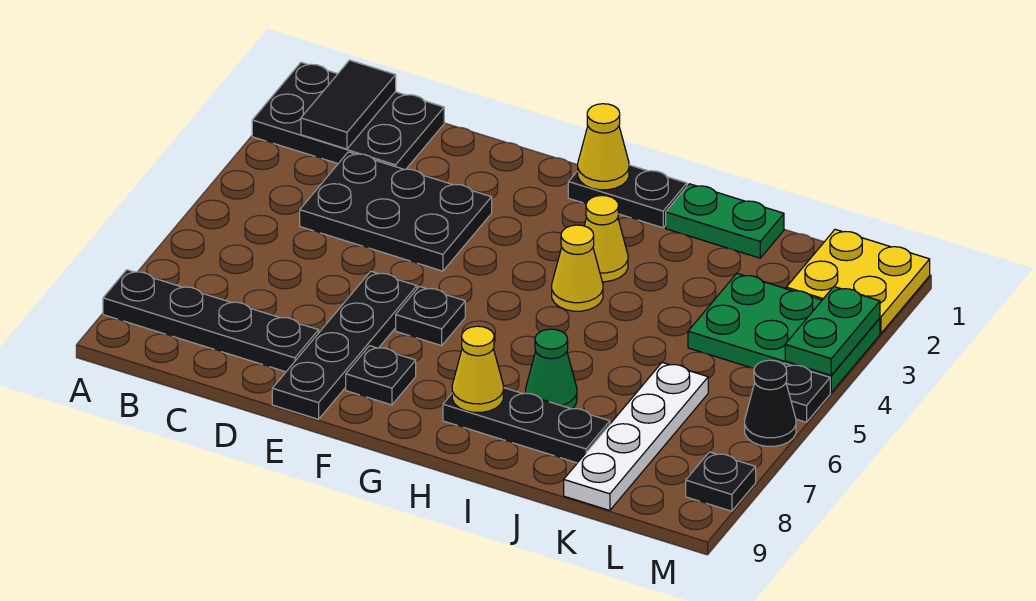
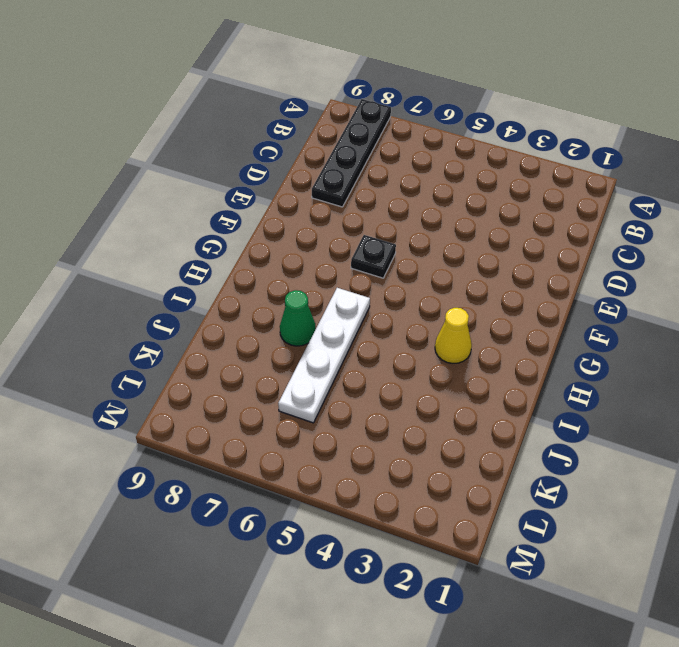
white 1x4 plate [278,288,370,423] -> white 1x4 plate turned to [564,362,708,511]
none -> black 2x3 plate [252,62,444,170]
none -> black 2x3 plate [300,152,492,271]
none -> black 1x4 plate [272,271,417,419]

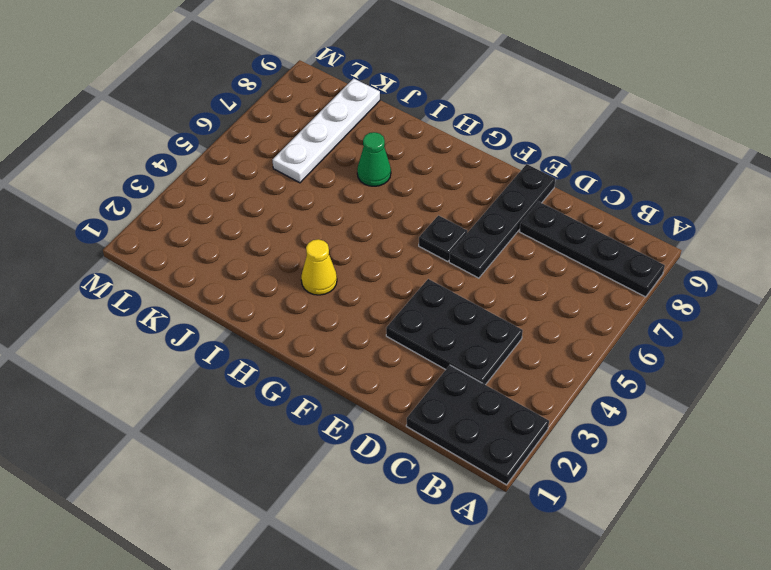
none -> black 1x1 plate [346,346,416,405]
none -> black 1x2 plate [568,165,687,228]
none -> yellow 1x1 cone [552,225,603,311]

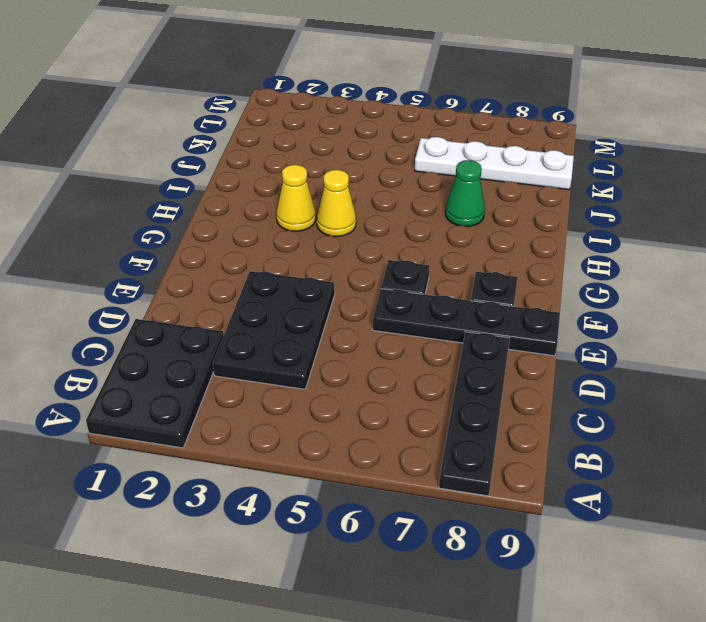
none -> black 1x2 plate [568,165,687,228]
none -> black 1x3 plate [443,388,610,463]
none -> green 1x2 plate [666,184,784,258]

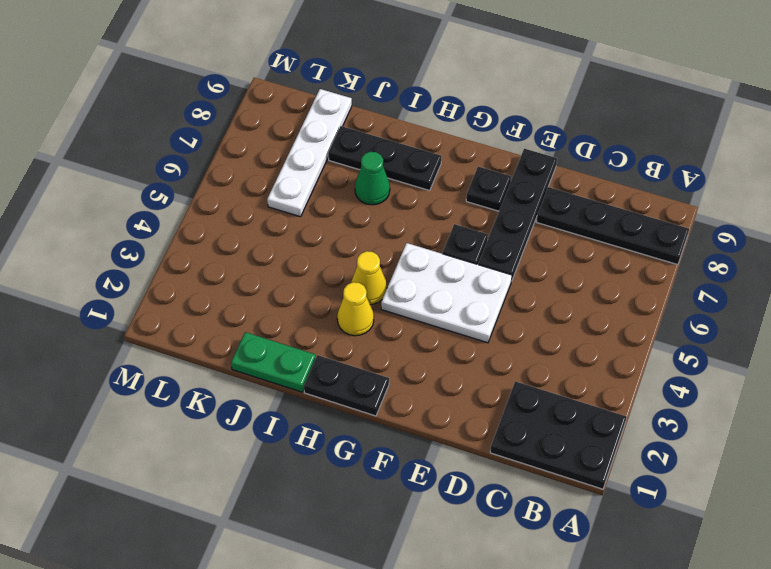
white 2x3 plate [381,243,512,343] -> black 2x3 plate [300,152,492,271]
none -> green 2x3 plate [688,274,880,393]
none -> yellow 2x2 plate [786,229,930,333]
none -> black 1x1 plate [784,363,830,422]

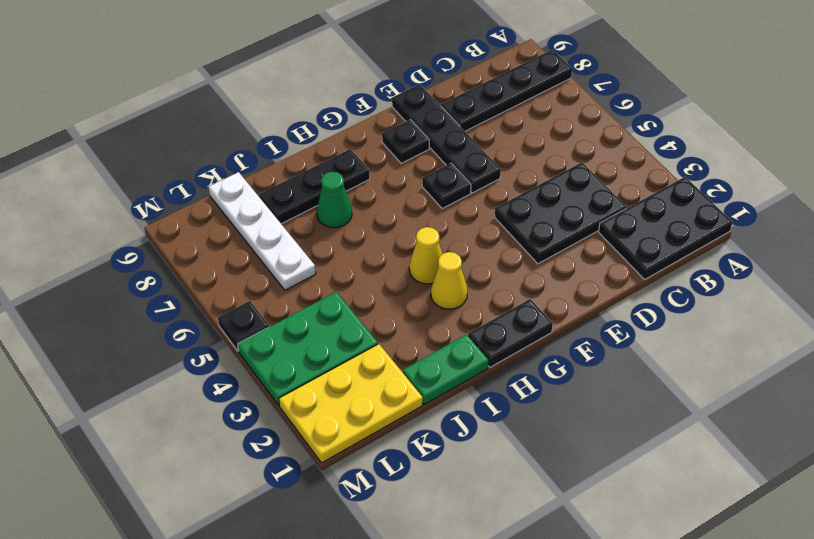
yellow 2x3 plate [279,344,423,463] -> yellow 2x2 plate [786,229,930,333]
none -> black 1x1 cone [745,360,796,446]
none -> black 1x1 plate [686,452,756,511]
none -> black 1x2 tile [301,60,396,149]

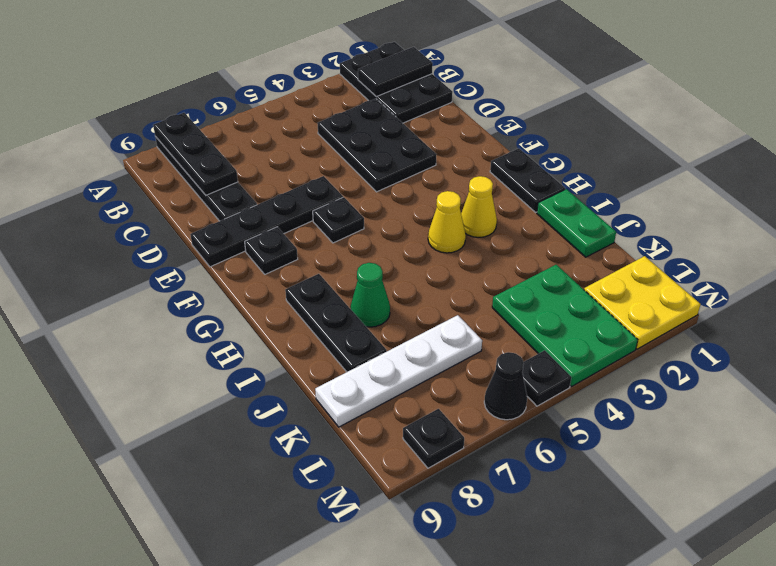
black 1x3 plate [153,113,238,195] -> none
none -> yellow 1x1 cone [578,104,629,190]
none -> yellow 1x1 cone [452,326,504,412]
none -> green 1x2 plate [785,287,880,375]

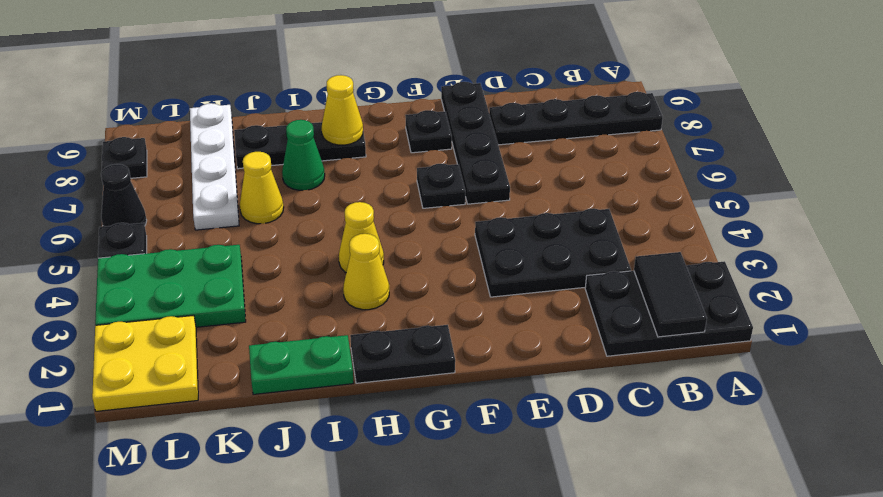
yellow 1x1 cone [240,152,284,224] -> yellow 1x1 cone moved to [578,104,629,190]
none -> green 1x2 plate [785,287,880,375]

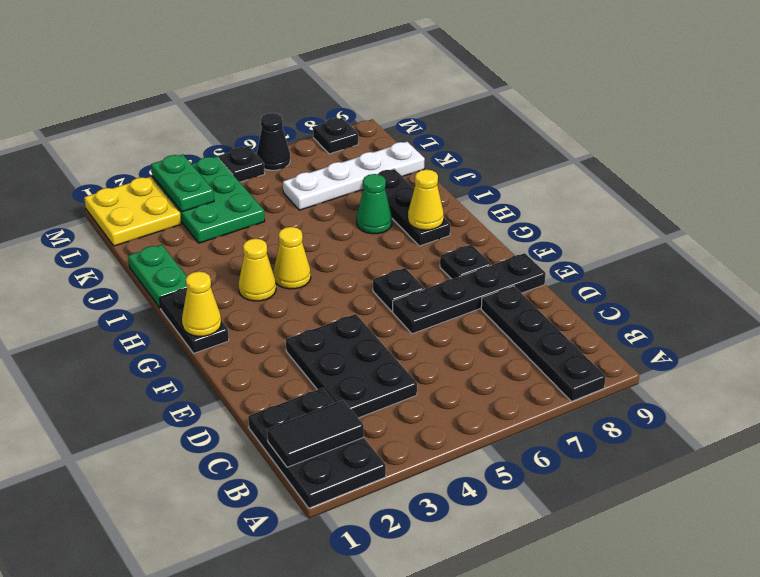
green 1x2 plate [151,154,214,212] -> green 1x2 plate turned to [785,287,880,375]

